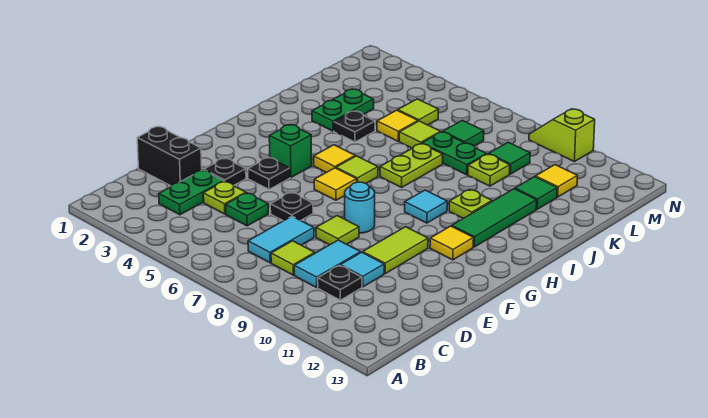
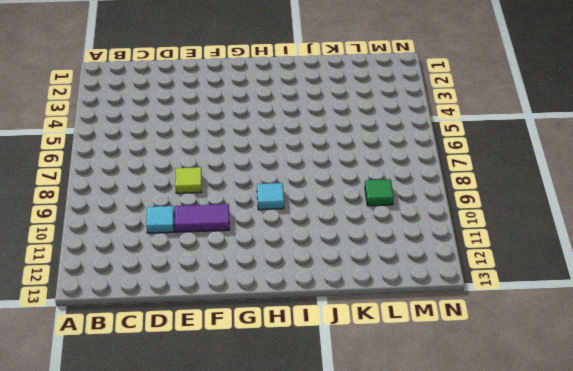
purple 1x2 tile [175,204,230,232] -> lime 1x2 tile [363,227,428,273]
none -> green 1x2 plate [159,170,224,215]
none -> cyan 1x2 tile [248,216,314,263]
none -> lime 1x1 tile [271,241,315,275]
none -> cyan 1x2 tile [294,240,361,287]

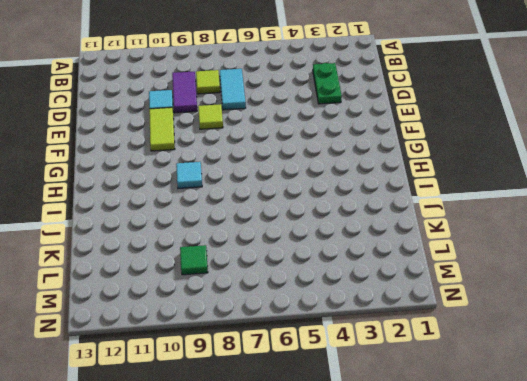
purple 1x2 tile [172,71,197,113] -> cyan 1x2 tile [294,240,361,287]
none -> black 1x1 plate [318,265,362,300]
none -> black 1x2 brick [137,126,202,186]
none -> lime 1x1 plate [203,181,246,214]
none -> green 1x1 plate [226,193,268,226]

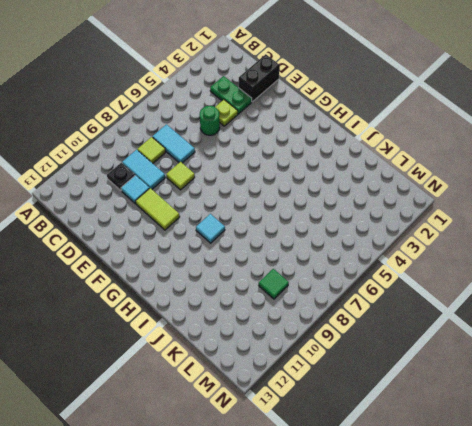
green 1x1 round brick [200,106,220,135] -> green 1x1 plate [226,193,268,226]
none -> black 1x1 plate [204,158,246,185]
none -> black 1x1 plate [270,192,313,221]
none -> black 1x1 plate [248,157,290,189]
none -> cyan 1x1 round brick [345,182,375,233]

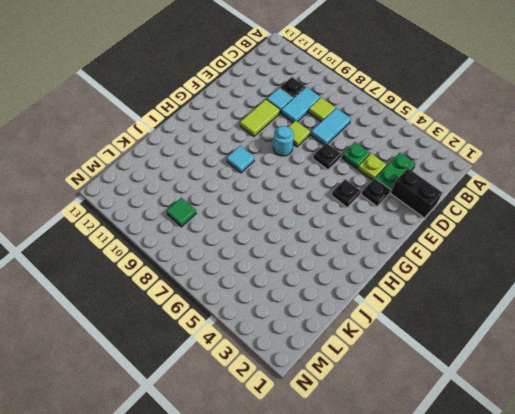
none -> green 1x1 brick [269,125,312,177]
none -> yellow 1x1 tile [314,168,357,200]
none -> yellow 1x1 tile [430,226,474,260]
none -> yellow 1x1 tile [314,145,355,173]

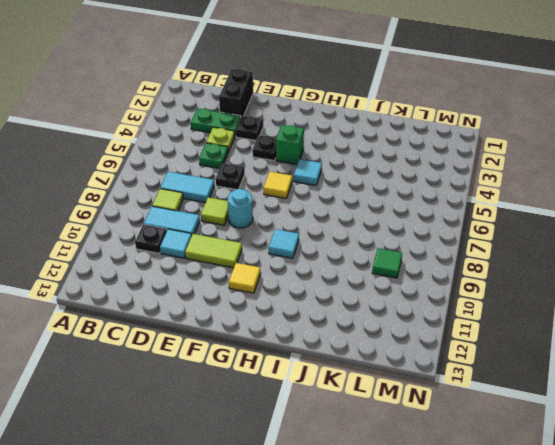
cyan 1x1 tile [294,159,322,186] -> yellow 1x1 tile [314,145,355,173]
none -> lime 1x1 tile [336,156,378,183]
none -> green 1x3 tile [452,189,537,247]
none -> lime 1x2 plate [380,144,443,187]
none -> lime 1x1 plate [449,190,492,218]

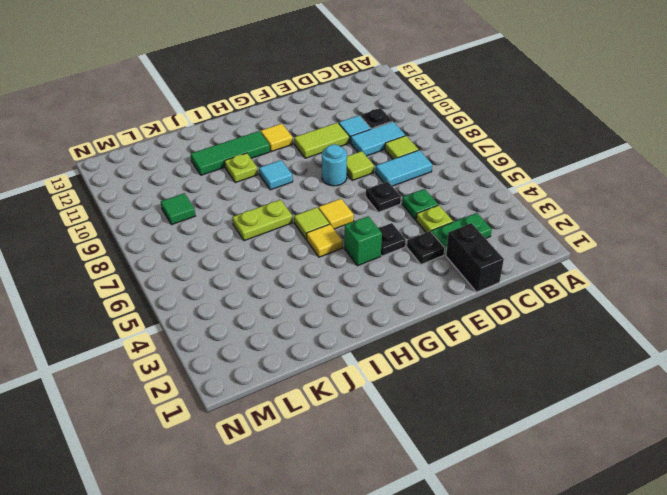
none -> green 1x2 plate [312,89,374,131]
none -> black 1x1 plate [334,111,375,142]
none -> yellow 1x1 tile [377,110,418,141]
none -> lime 1x1 tile [399,121,440,148]

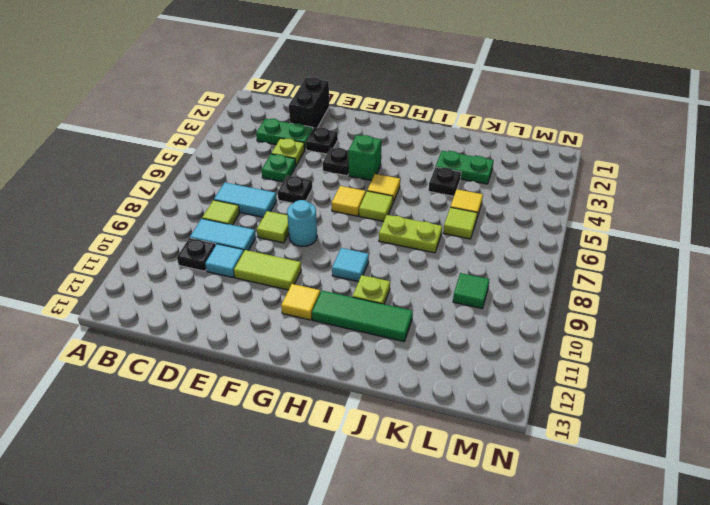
none -> green 1x2 plate [422,132,487,175]
none -> lime 1x1 plate [468,154,510,186]
none -> green 1x1 tile [515,177,557,209]
none -> lime 1x1 tile [398,99,439,125]

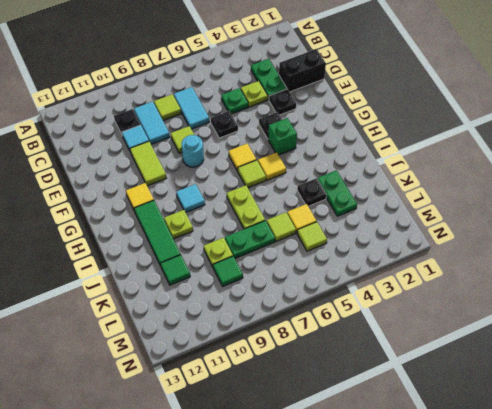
none -> green 1x1 tile [443,120,484,146]
none -> yellow 1x1 tile [536,165,578,197]
none -> lime 1x2 slope [529,109,595,162]

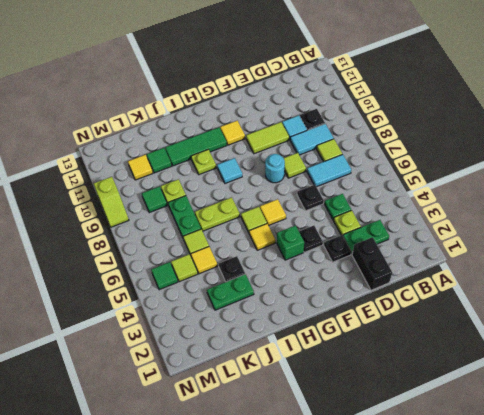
green 1x1 tile [151,262,178,290] -> green 1x1 tile moved to [443,120,484,146]

